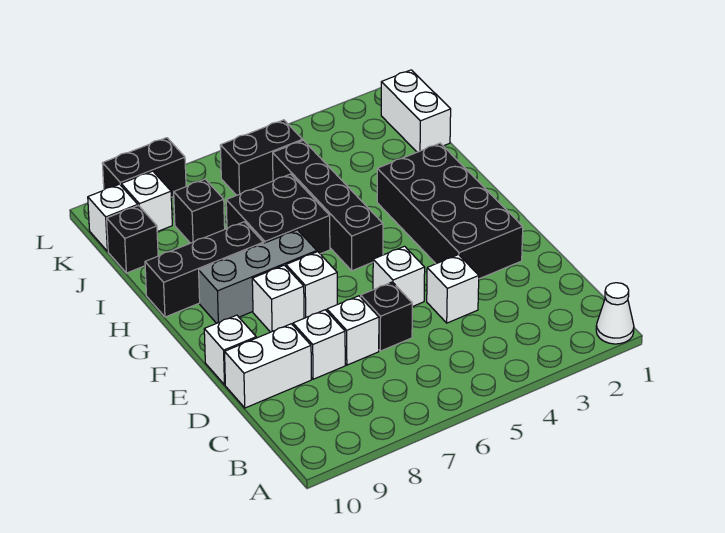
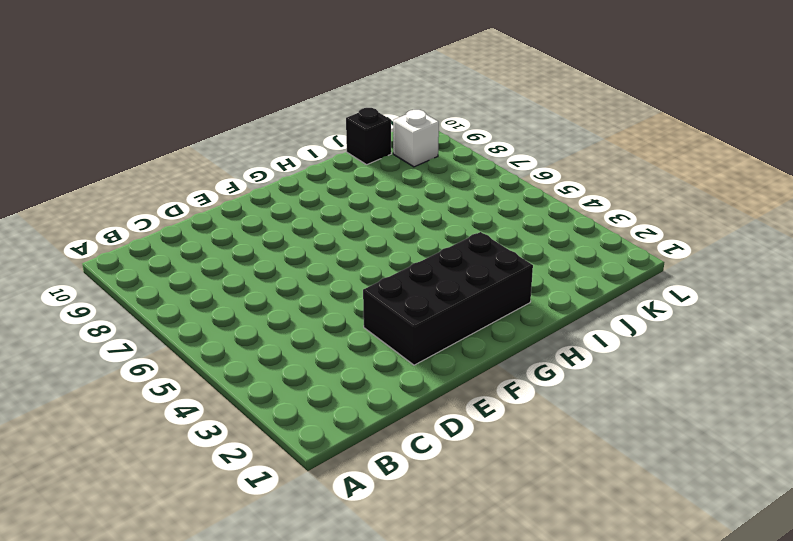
none -> white 1x1 cone [596,283,634,344]
none -> white 1x1 brick [427,255,479,323]
none -> black 1x1 brick [361,282,412,351]

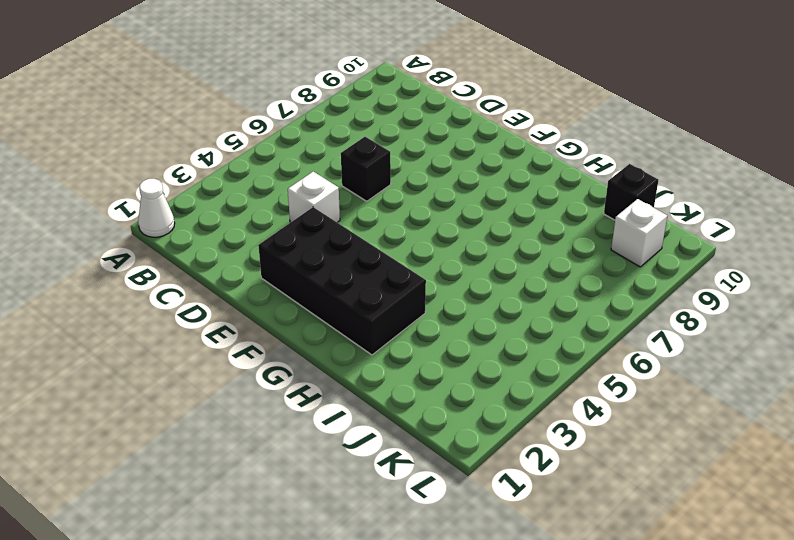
none -> white 1x1 brick [327,296,379,365]
none -> white 1x1 brick [293,310,345,379]
none -> white 1x2 brick [225,324,311,408]

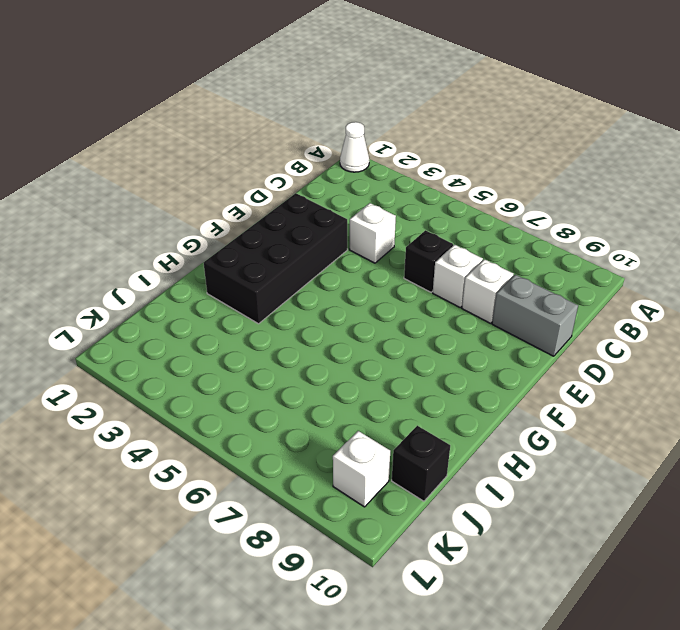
grey 1x2 brick [492,274,578,356] -> white 1x2 brick [225,324,311,408]
none -> white 1x1 brick [373,246,425,307]
none -> white 1x1 brick [204,315,256,385]
none -> white 1x1 brick [286,252,337,318]

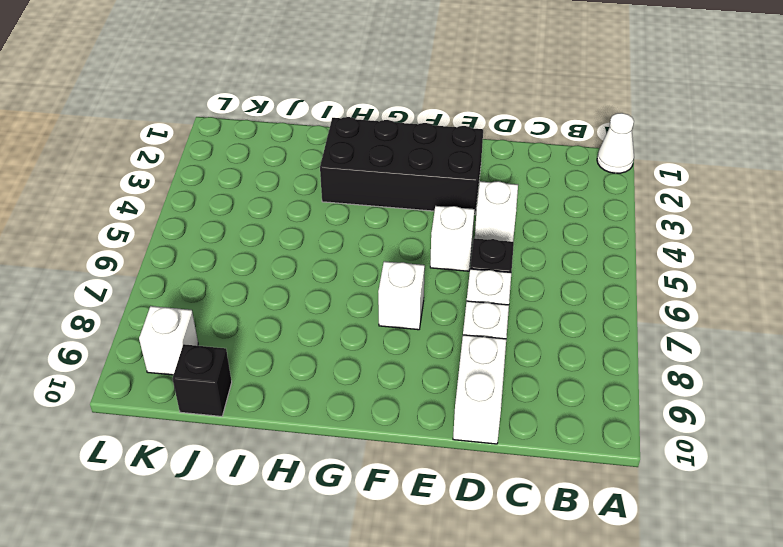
none -> white 1x1 brick [204,315,256,385]
none -> white 1x1 brick [252,265,304,332]
none -> black 1x4 brick [273,140,383,271]

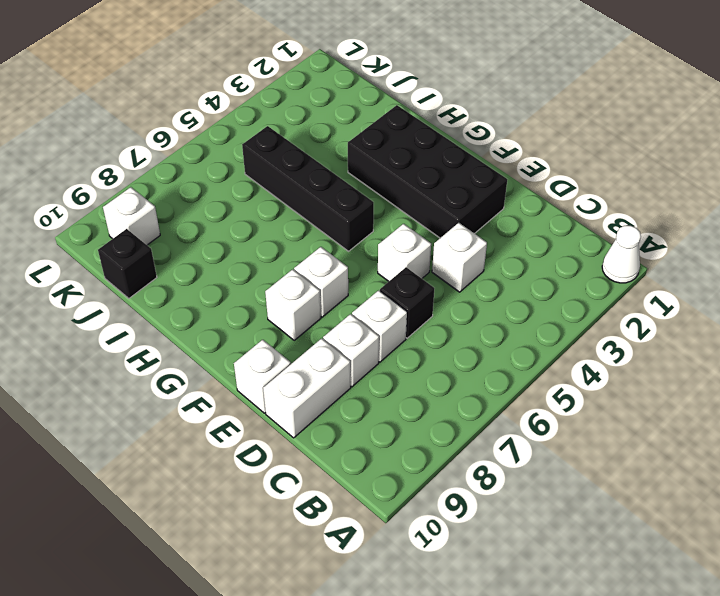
none -> grey 1x3 brick [199,230,317,323]
none -> black 2x2 brick [226,174,330,254]
none -> black 1x3 brick [145,222,263,317]

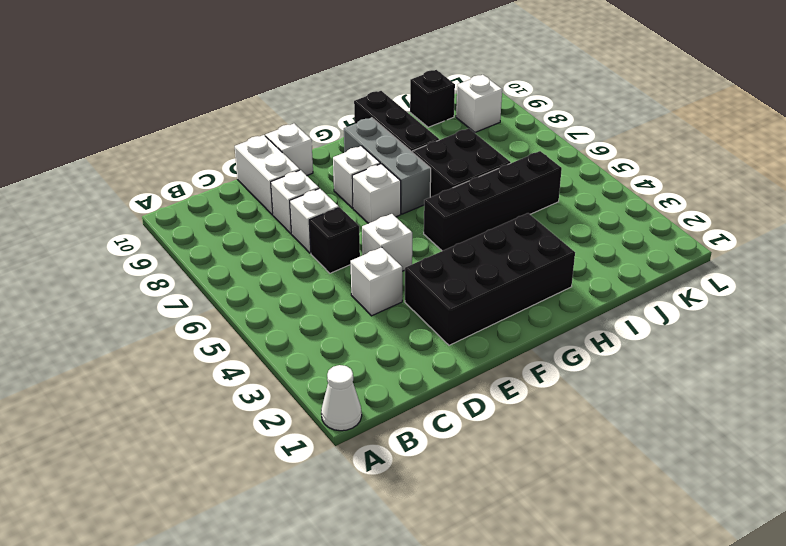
none -> white 1x2 brick [381,70,451,152]
none -> black 1x1 brick [174,179,225,243]
none -> black 1x2 brick [220,120,303,195]

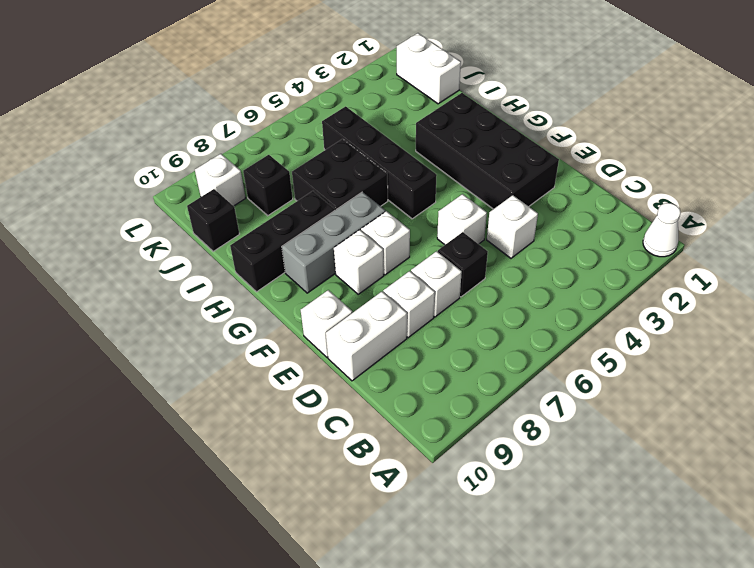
none -> black 1x2 brick [220,120,303,195]
none -> white 1x1 brick [88,184,138,251]
none -> black 1x2 brick [102,138,186,197]

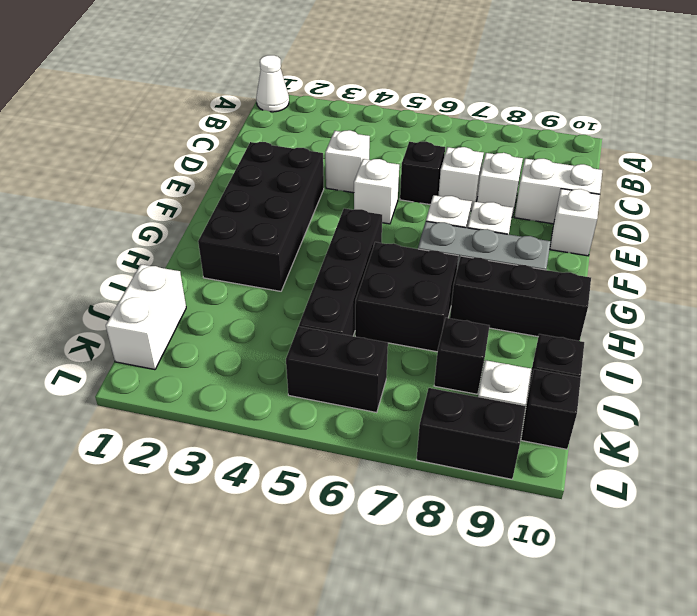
black 1x1 brick [521,369,581,449] -> white 1x1 brick [88,184,138,251]

